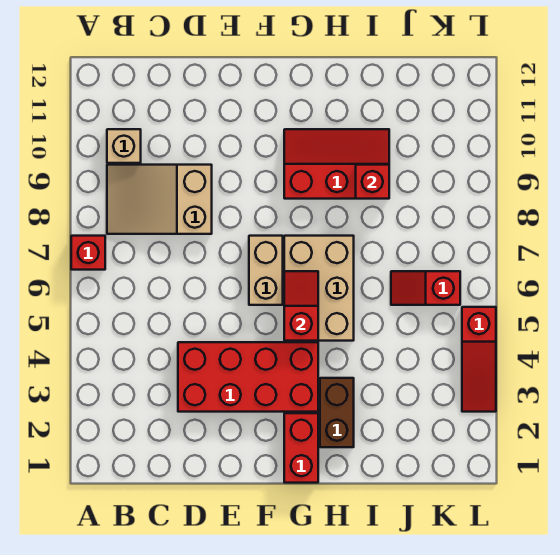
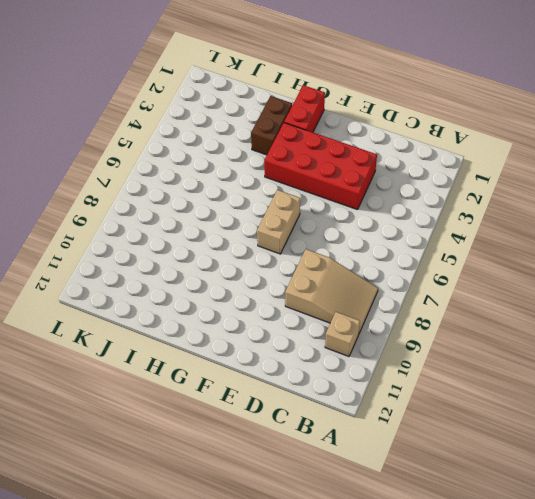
none -> red 1x1 brick [71,236,105,270]
none -> tan 2x3 brick [284,236,354,341]
none -> red 2x3 slope [284,129,389,199]

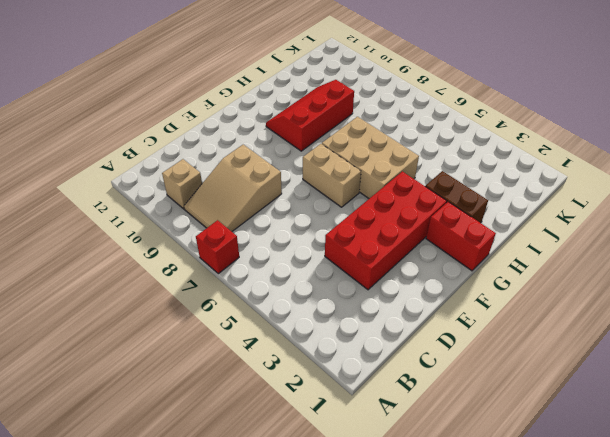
none -> red 1x2 slope [391,271,460,305]
none -> red 1x3 slope [462,307,496,412]
none -> red 1x2 slope [284,271,318,341]

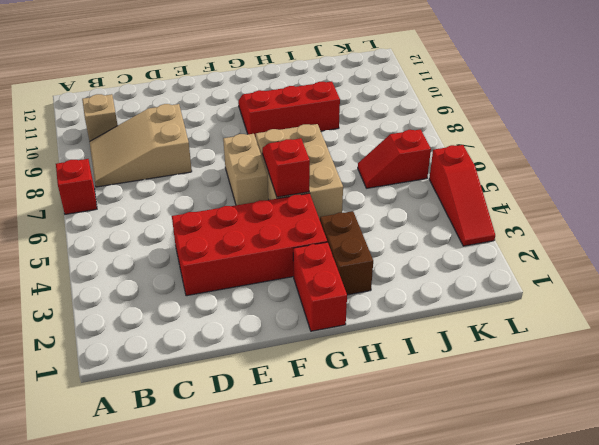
none -> red 1x1 brick [356,165,389,199]

